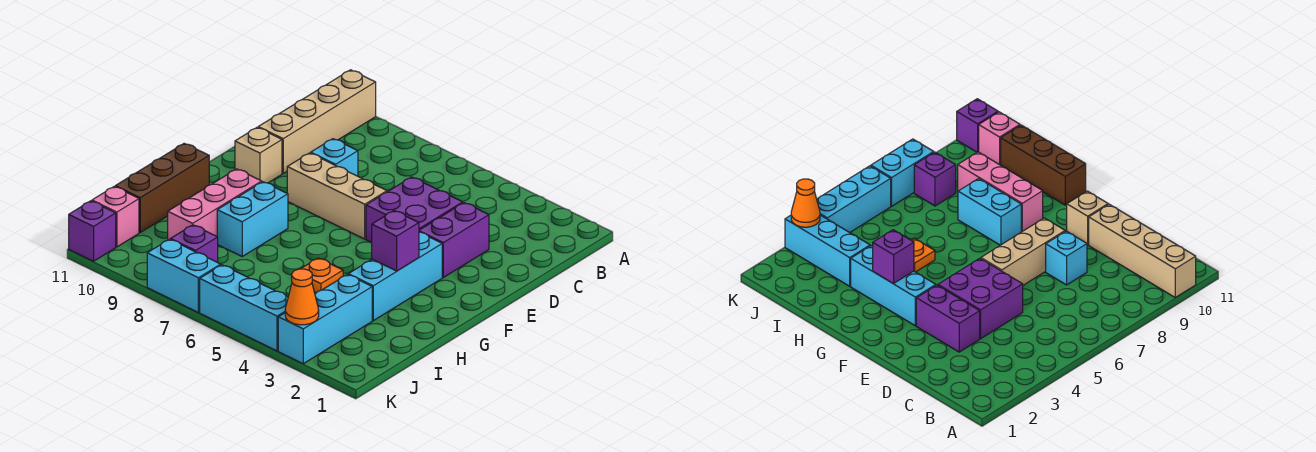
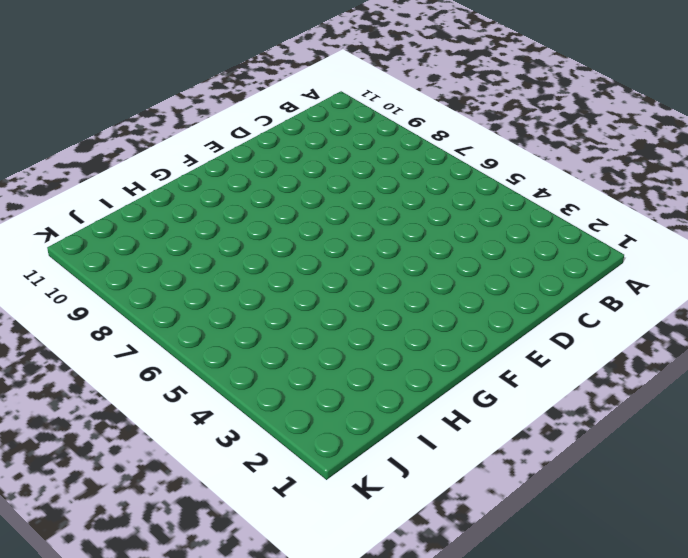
none -> tan 1x4 brick [258,70,376,173]
none -> purple 1x2 brick [419,203,489,277]
none -> purple 2x2 brick [366,177,463,243]

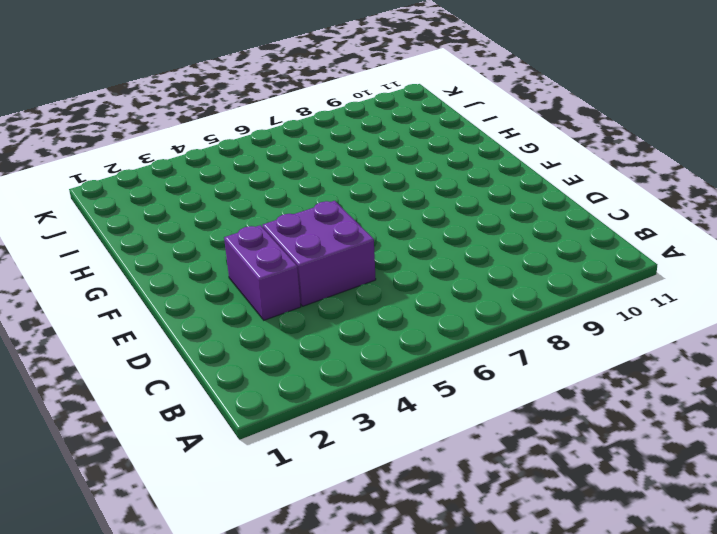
none -> tan 1x4 brick [258,70,376,173]
none -> cyan 1x1 brick [311,139,358,176]
none -> tan 1x3 brick [287,153,387,239]

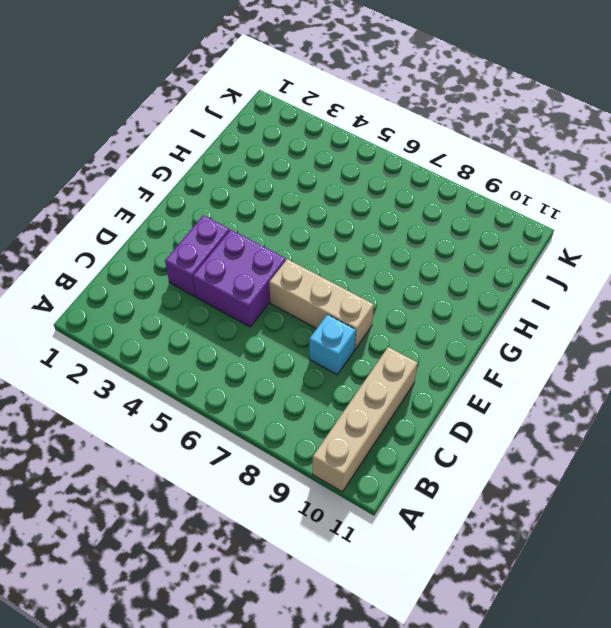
none -> tan 1x1 brick [235,127,282,183]
none -> cyan 1x3 brick [348,232,442,321]
none -> cyan 1x2 brick [217,182,288,256]

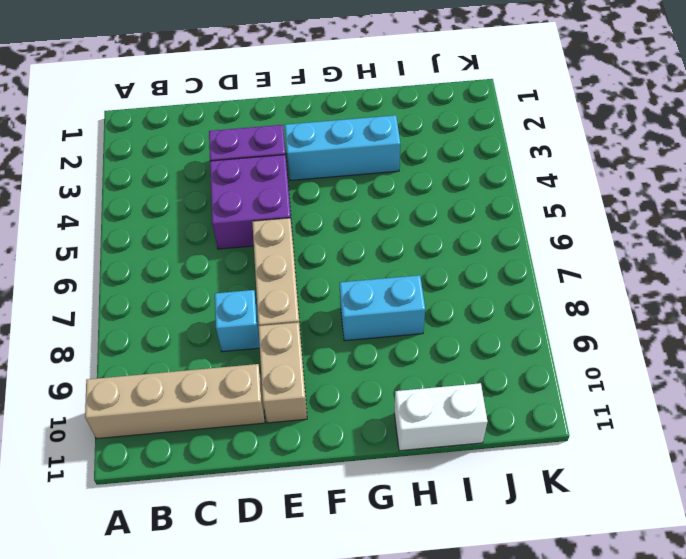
tan 1x2 brick [258,322,307,423] -> tan 1x1 brick [235,127,282,183]
white 1x2 brick [394,383,488,451] -> brown 1x3 brick [115,143,209,232]
none -> pink 1x3 brick [168,169,262,240]
none -> orange 1x1 plate [301,258,343,293]
none -> cyan 1x3 brick [278,274,372,364]

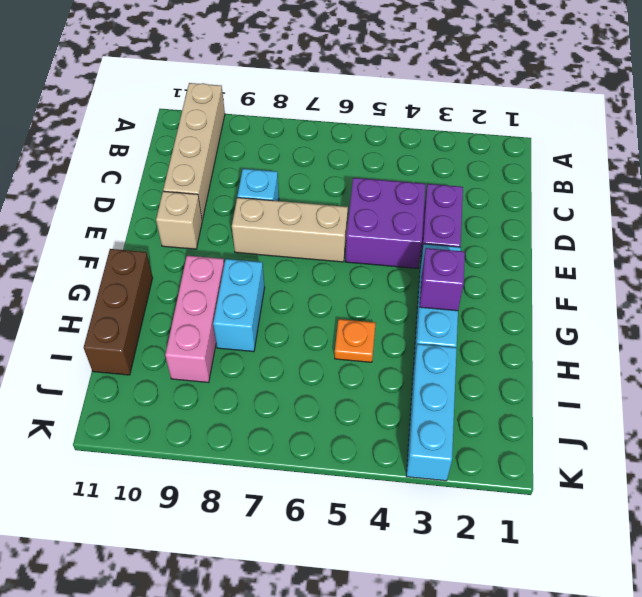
none -> purple 1x1 brick [171,225,218,262]
none -> pink 1x1 brick [92,187,139,247]
none -> cyan 1x3 brick [200,265,288,351]

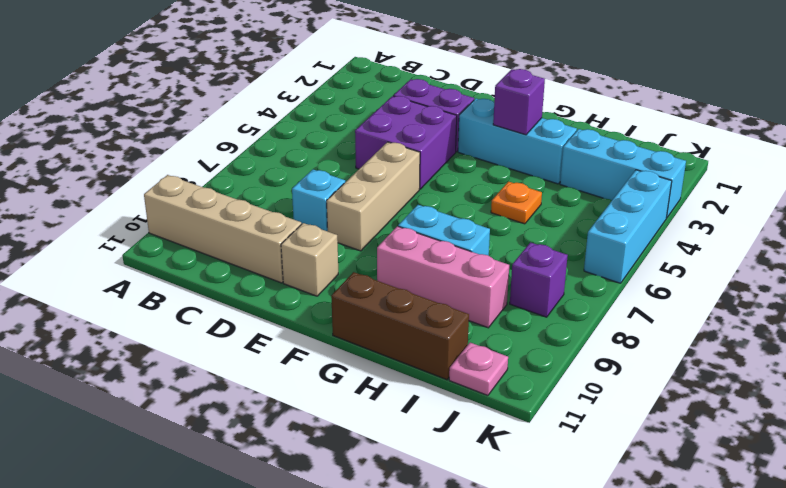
pink 1x1 plate [449,343,508,395] -> pink 1x1 brick [92,187,139,247]
none -> cyan 1x2 brick [147,239,221,312]
none -> purple 1x1 brick [69,201,116,261]
none -> orange 1x1 cone [285,269,319,325]

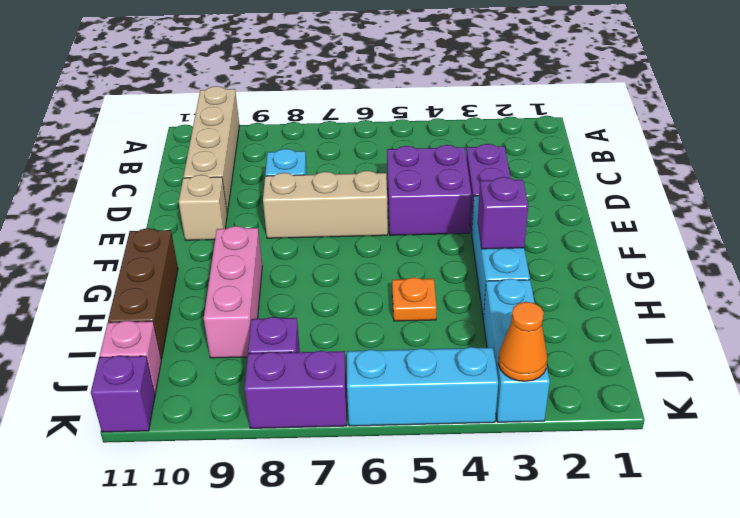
purple 1x2 brick [245,351,347,428] -> cyan 1x2 brick [147,239,221,312]
none -> cyan 1x2 brick [217,182,288,256]

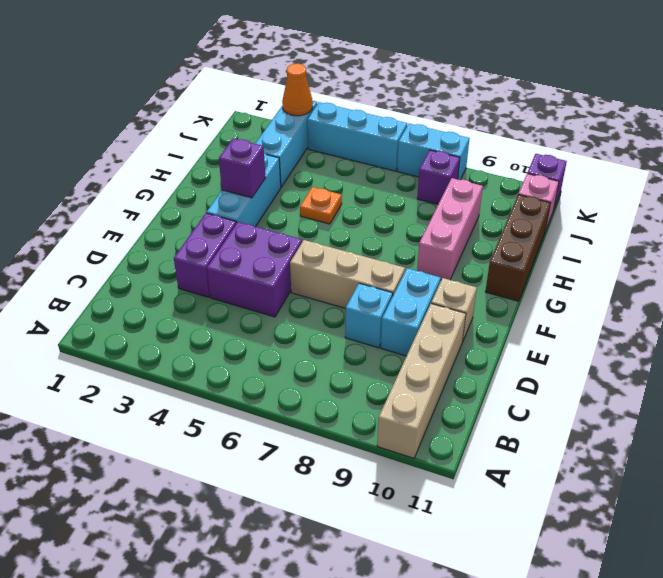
cyan 1x2 brick [381,268,441,356] -> cyan 1x2 brick moved to [217,182,288,256]

